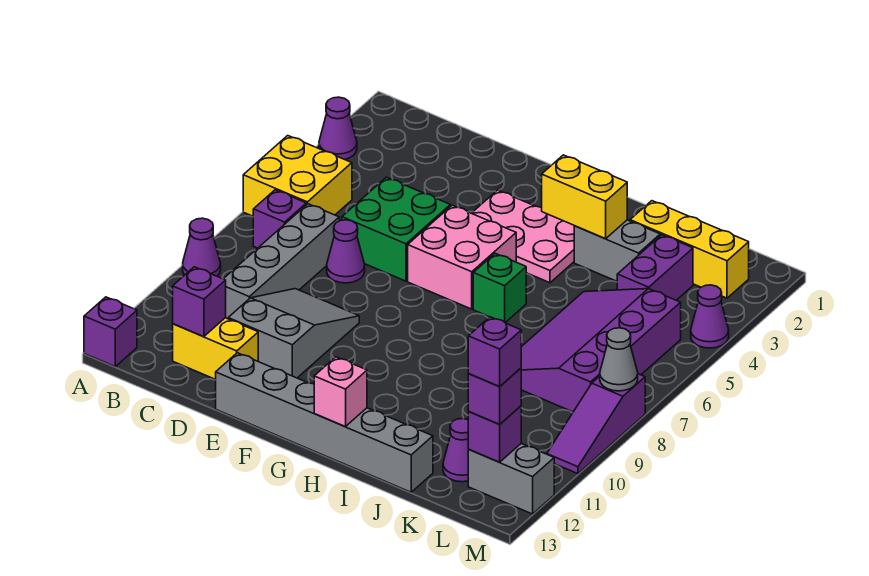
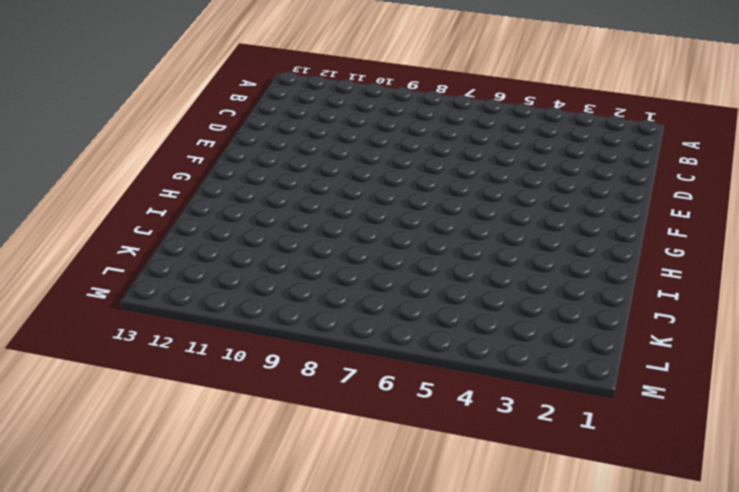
none -> purple 1x1 cone [319,97,357,160]
none -> yellow 2x2 brick [243,136,352,216]
none -> purple 1x1 cone [183,218,221,276]

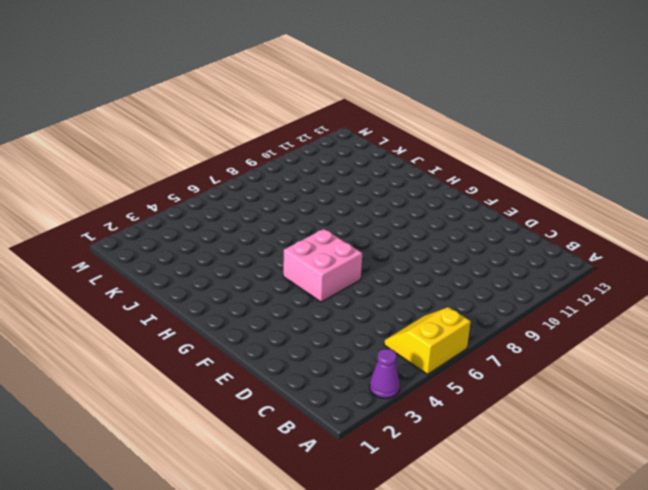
yellow 2x2 slope [384,307,471,374] -> yellow 2x2 brick [243,136,352,216]
none -> purple 1x1 cone [183,218,221,276]
none -> purple 1x1 brick [84,297,137,366]
none -> purple 1x1 brick [253,190,306,248]

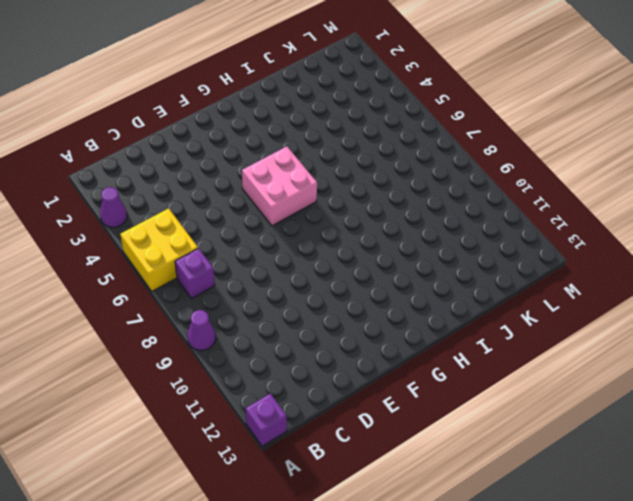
none -> grey 1x4 brick [224,204,339,319]
none -> yellow 1x2 brick [173,318,258,380]
none -> green 2x2 brick [342,177,450,281]

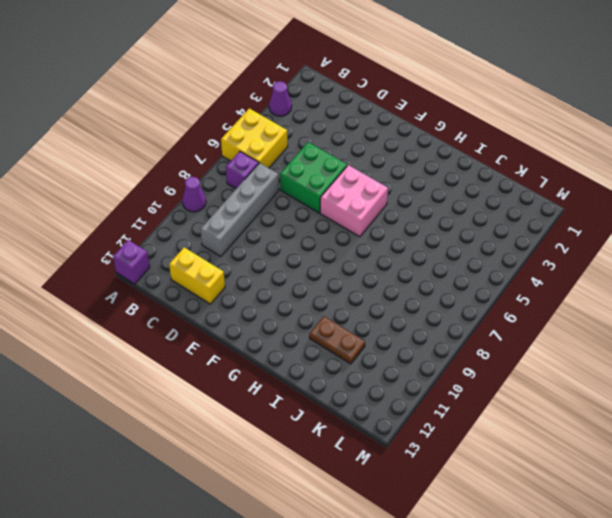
brown 1x2 plate [309,316,365,364] -> none
none -> purple 1x1 cone [327,220,365,283]
none -> grey 2x3 slope [228,289,359,378]
none -> grey 1x6 brick [216,353,433,492]

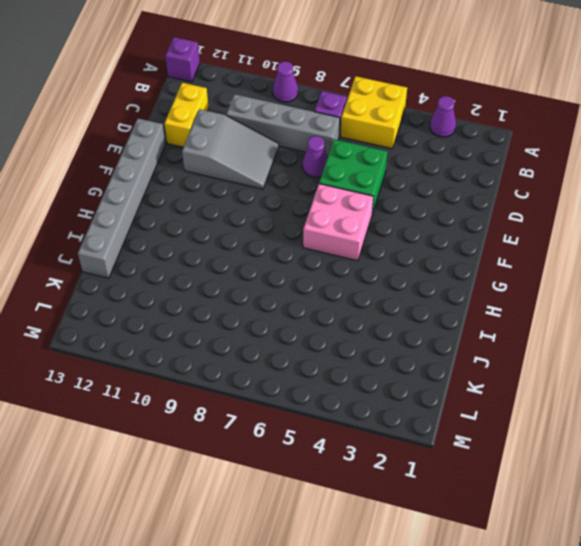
none -> pink 2x3 plate [472,190,574,283]
none -> green 1x1 brick [473,254,526,323]
none -> grey 1x2 brick [574,220,660,281]

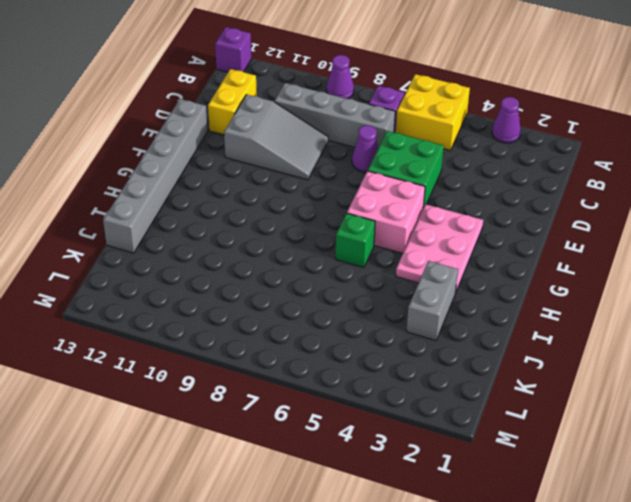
none -> yellow 1x3 brick [630,201,749,298]
none -> purple 3x4 slope [521,289,681,412]
none -> purple 1x2 brick [617,235,693,300]

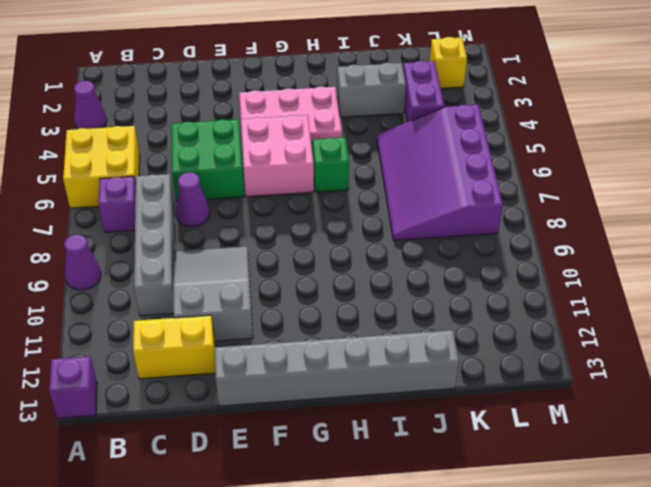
yellow 1x1 brick [430,37,467,88] -> yellow 1x3 brick [630,201,749,298]
none -> purple 1x1 cone [443,419,469,482]
none -> grey 1x2 brick [468,444,554,514]
none -> purple 1x1 cone [691,285,729,348]

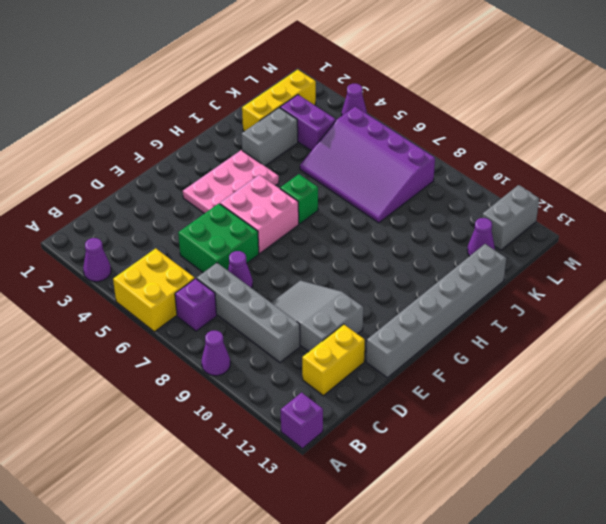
none -> purple 1x3 slope [547,374,645,474]
none -> purple 1x1 brick [173,267,226,337]
none -> yellow 1x2 brick [542,155,627,239]

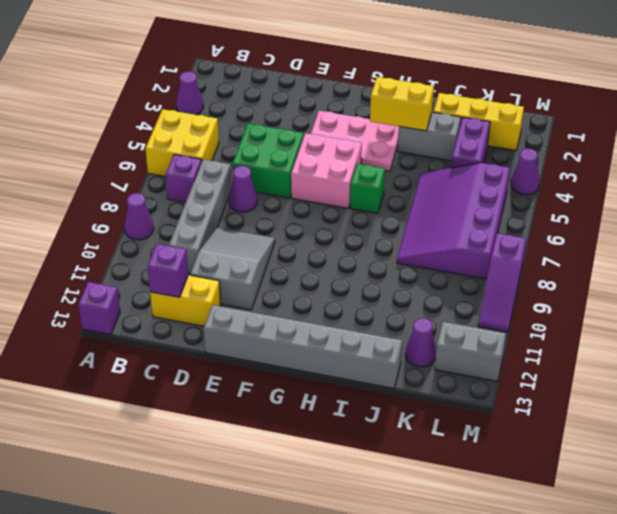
none -> pink 1x1 brick [314,357,367,427]
none -> purple 1x1 brick [468,406,521,462]
none -> grey 1x1 cone [600,328,638,391]

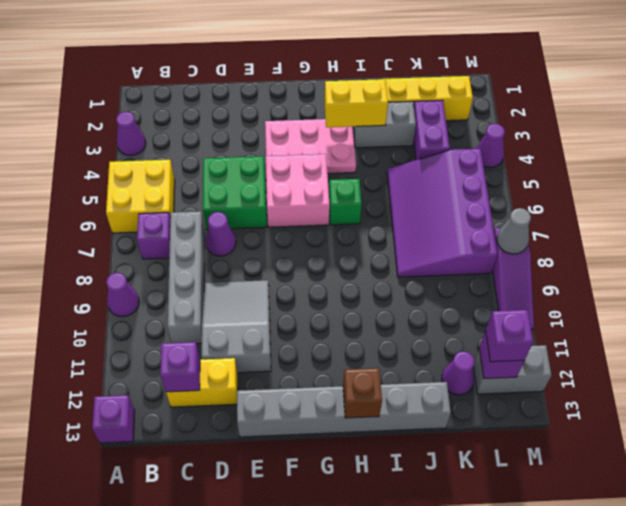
brown 1x1 brick [343,368,382,418] -> pink 1x1 brick [314,357,367,427]
none -> purple 1x1 brick [468,317,521,387]

